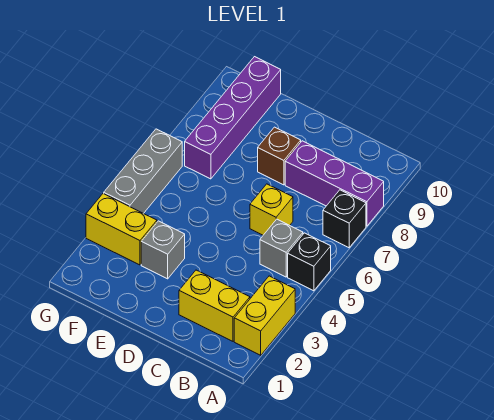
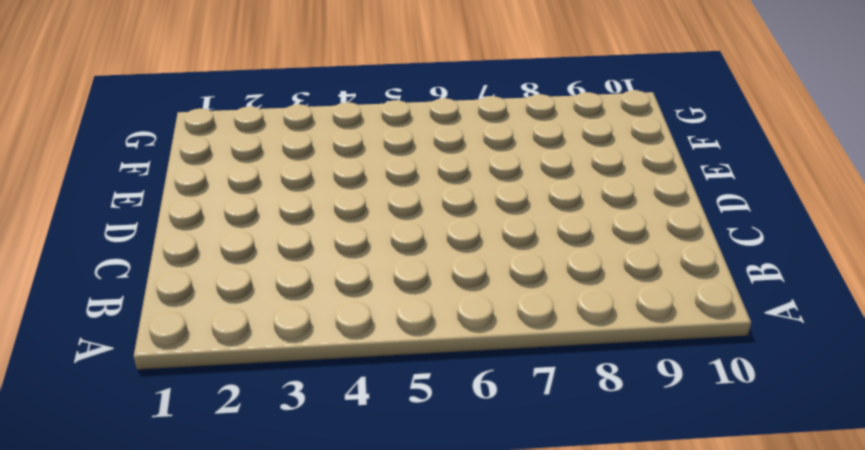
none -> yellow 1x2 brick [234,276,295,355]
none -> black 1x1 brick [288,233,331,291]
none -> black 1x1 brick [323,190,366,248]

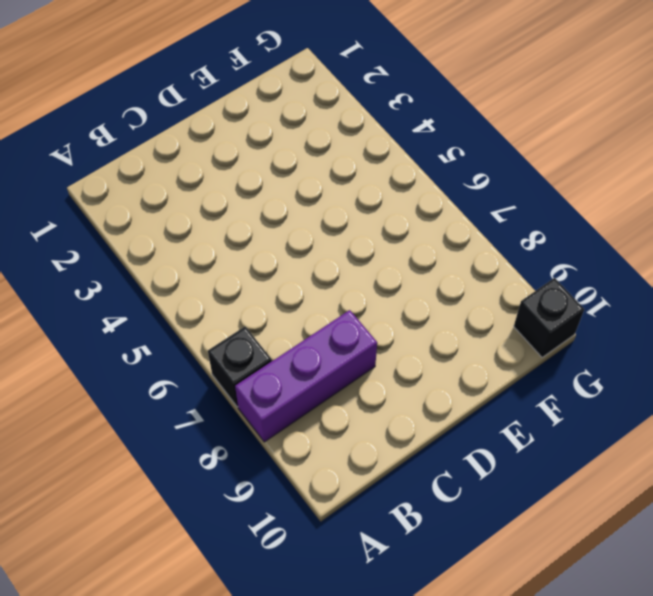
black 1x1 brick [514,278,584,357] -> black 1x1 brick moved to [288,233,331,291]
none -> yellow 1x2 brick [234,276,295,355]
none -> yellow 1x2 brick [179,270,250,341]
none -> grey 1x1 brick [260,219,303,277]

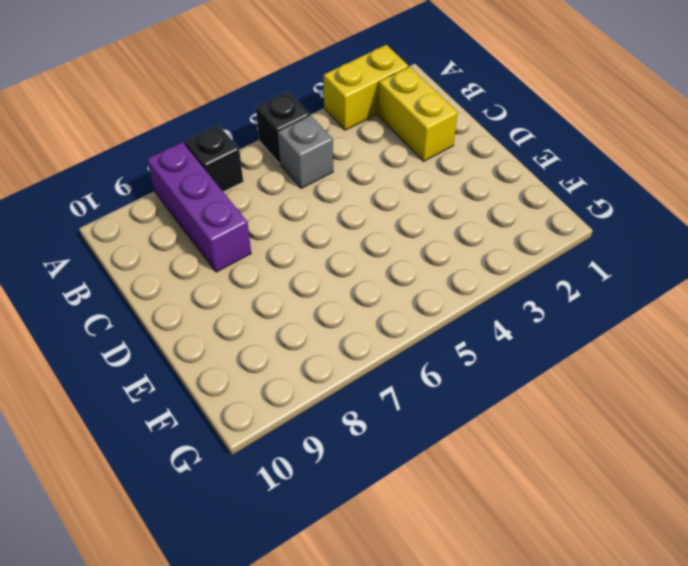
none -> yellow 1x1 brick [250,184,293,235]
none -> brown 1x1 brick [258,127,301,185]
none -> grey 1x1 brick [141,221,185,279]

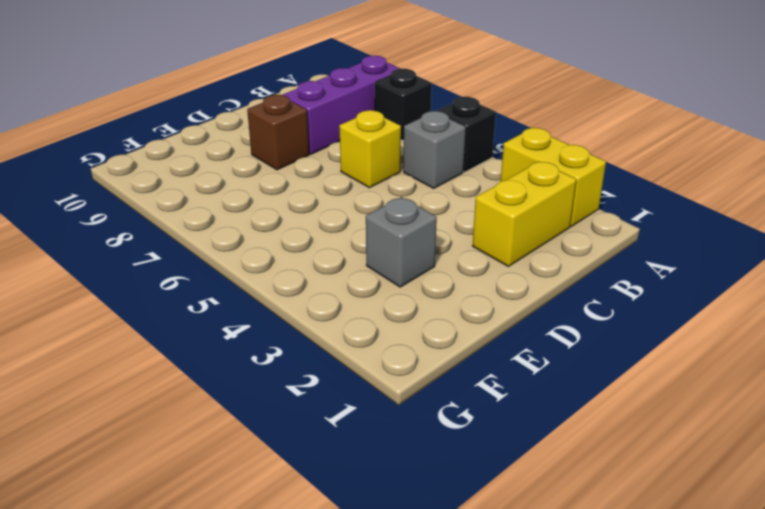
none -> yellow 1x2 brick [86,193,157,265]
none -> purple 1x4 brick [185,57,281,179]
none -> grey 1x3 brick [104,129,182,214]

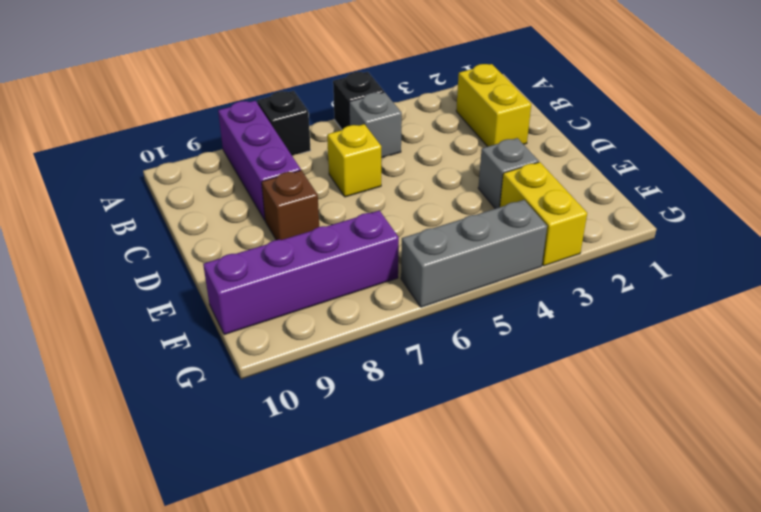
none -> yellow 1x2 brick [234,276,295,355]

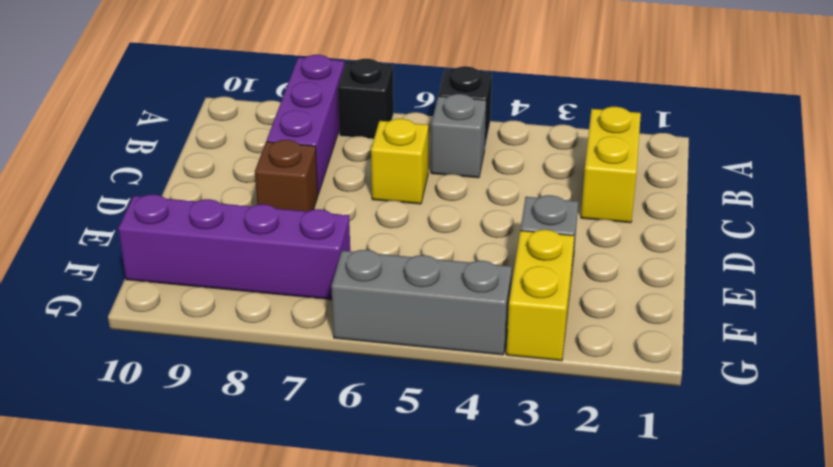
none -> yellow 1x2 brick [234,276,295,355]

